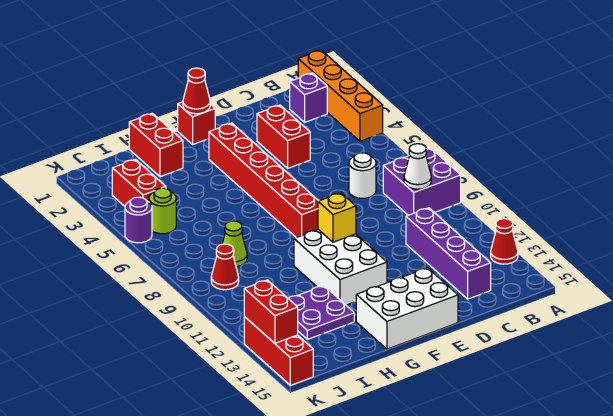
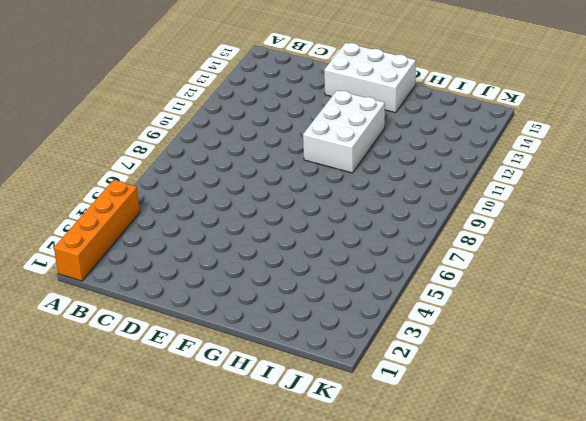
none -> purple 2x2 brick [383,148,461,215]
none -> red 1x1 cone [491,219,518,264]
none -> purple 1x1 brick [290,73,327,122]

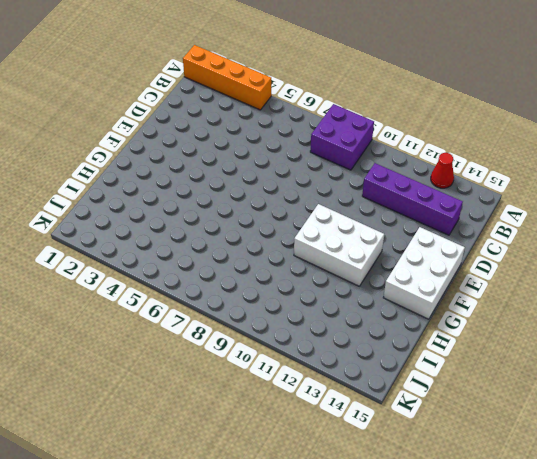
none -> purple 1x1 brick [290,73,327,122]
none -> white 1x1 round brick [349,153,376,198]
none -> red 1x2 brick [257,105,310,168]

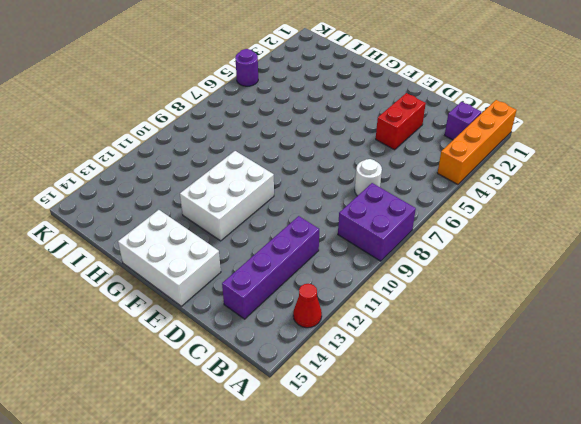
none -> red 1x1 brick [178,102,215,144]
none -> red 1x6 brick [209,123,318,238]
none -> red 1x2 brick [129,113,183,177]

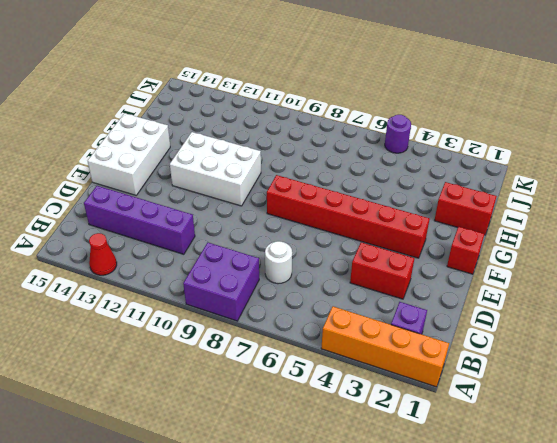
none -> purple 2x2 plate [288,286,354,339]
none -> lime 1x1 cone [222,221,247,266]
none -> red 1x2 brick [112,159,166,206]

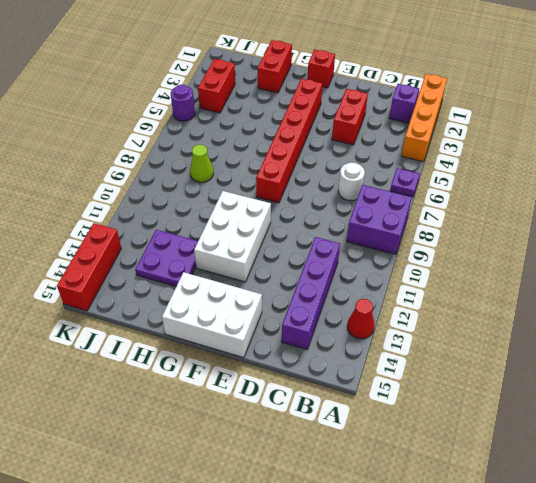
purple 1x1 plate [390,168,420,197] -> none
none -> lime 1x1 round brick [149,188,176,234]
none -> red 1x1 cone [211,244,239,290]
none -> white 1x1 cone [404,144,431,189]

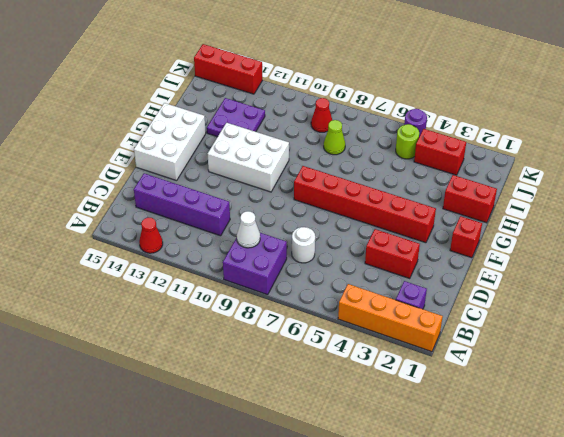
none -> red 1x1 cone [183,68,210,114]
none -> yellow 1x1 brick [318,193,356,242]
none -> red 1x2 brick [244,280,298,343]

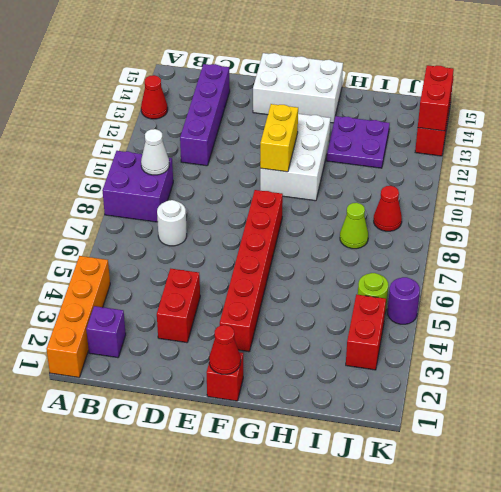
yellow 1x2 brick [260,104,298,172] -> yellow 1x1 brick [318,193,356,242]
none -> red 1x2 brick [129,113,183,177]

